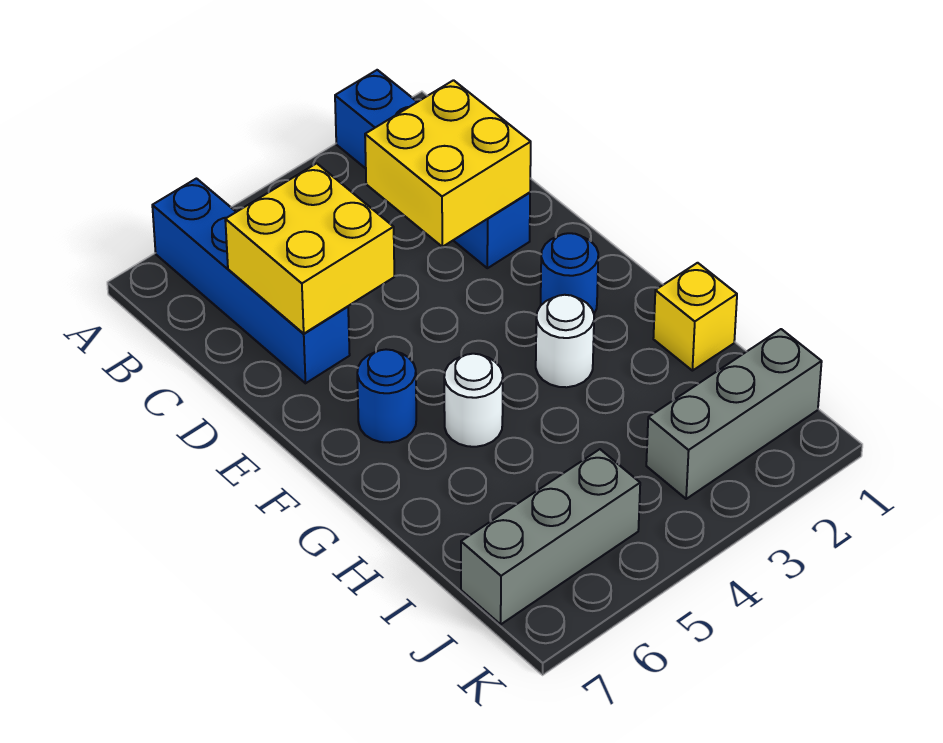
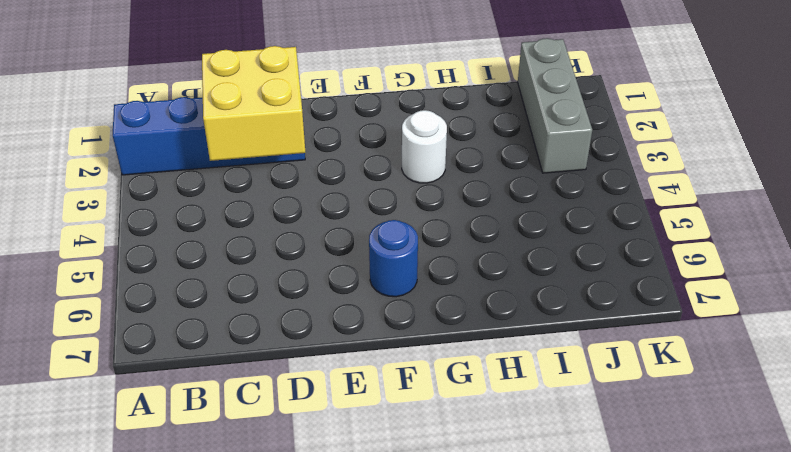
none -> blue 1x4 brick [152,179,350,383]
none -> blue 1x1 round brick [541,233,598,313]

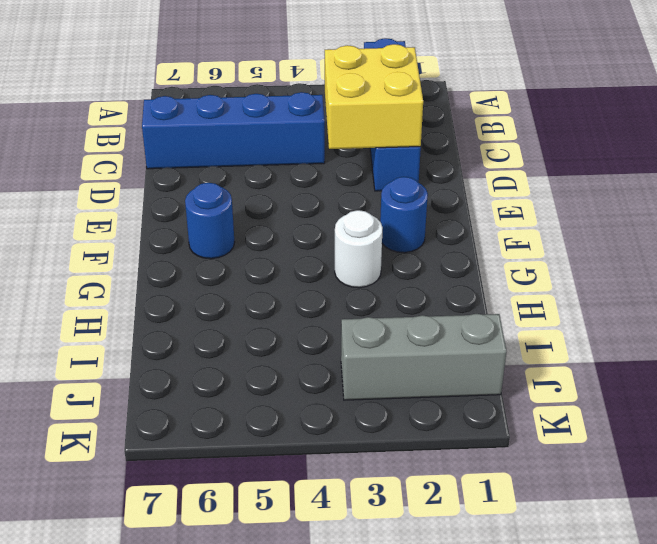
blue 1x4 brick [142,92,325,169] -> blue 1x4 brick turned to [152,179,350,383]
none -> white 1x1 round brick [444,354,503,447]
none -> yellow 1x1 brick [653,263,737,371]

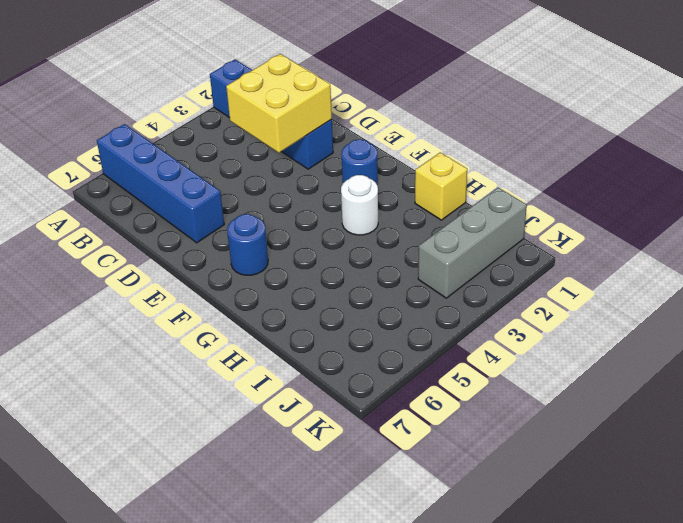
none -> white 1x1 round brick [444,354,503,447]
none -> grey 1x3 brick [461,449,640,624]

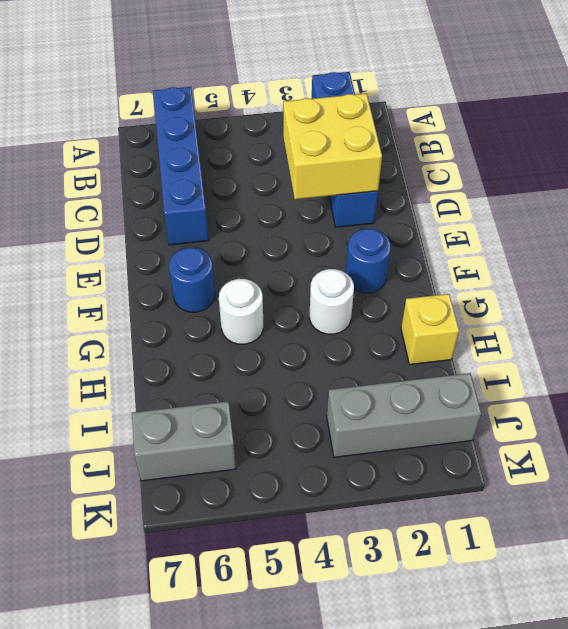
grey 1x2 brick [132,401,236,481] -> grey 1x3 brick [461,449,640,624]
none -> yellow 2x2 brick [225,163,394,334]

